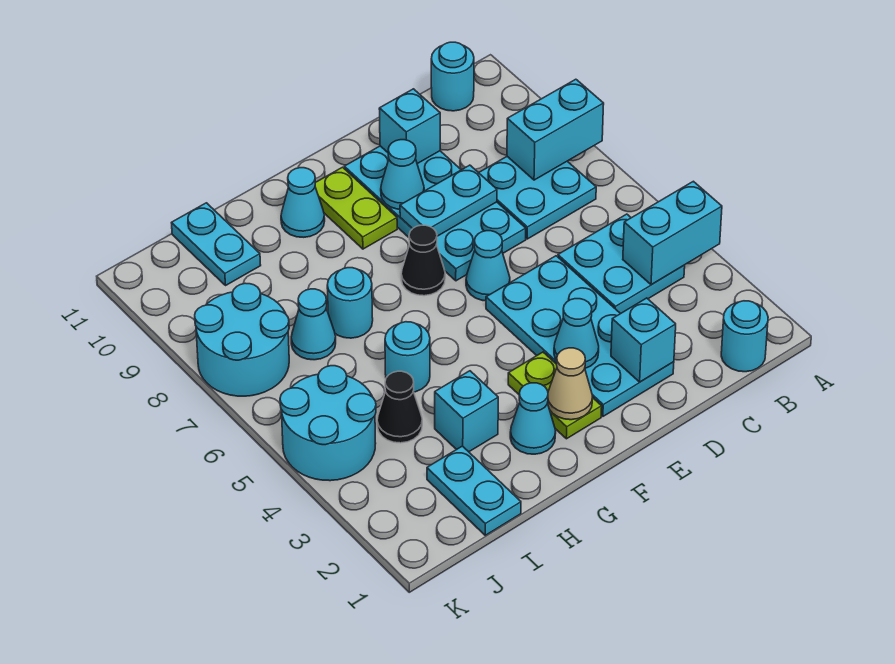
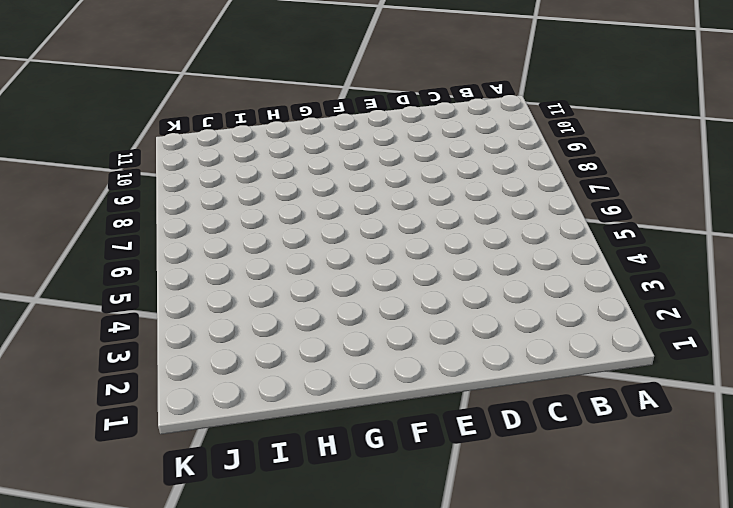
none -> cyan 1x1 round brick [721,301,768,372]
none -> cyan 2x2 plate [558,214,685,314]
none -> cyan 2x2 plate [479,157,596,239]

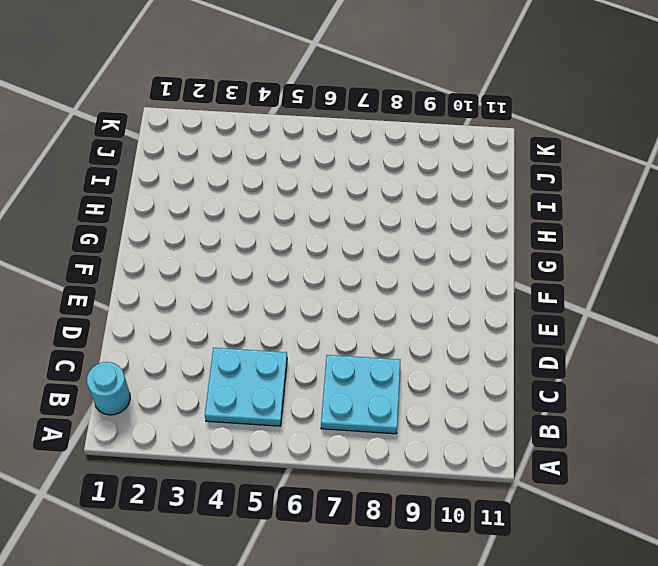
none -> cyan 1x1 round brick [431,42,474,111]
none -> cyan 2x4 plate [486,256,674,416]
none -> cyan 2x4 plate [344,146,526,281]

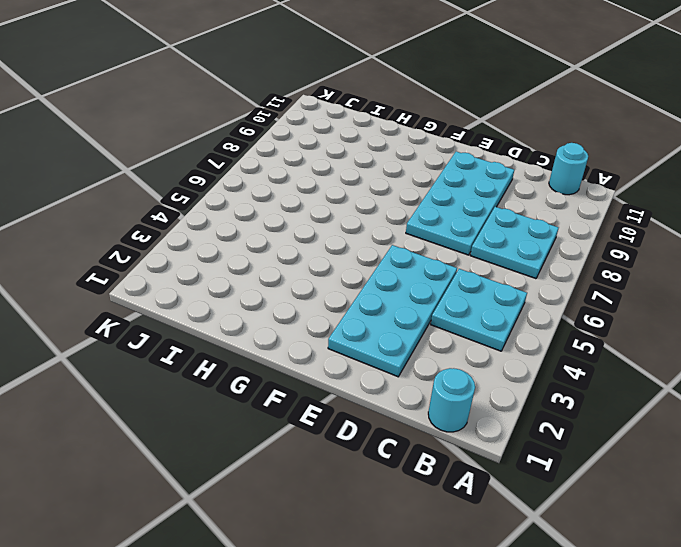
none -> cyan 1x1 cone [466,231,510,301]
none -> lime 1x2 plate [508,352,602,439]
none -> black 1x1 cone [401,225,445,296]

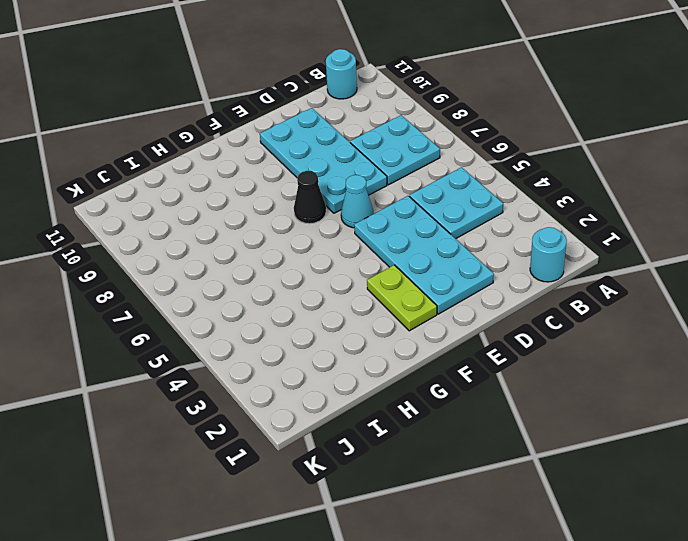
none -> lime 1x2 plate [315,167,397,249]
none -> cyan 1x1 cone [510,383,556,454]
none -> cyan 1x1 cone [281,168,325,237]

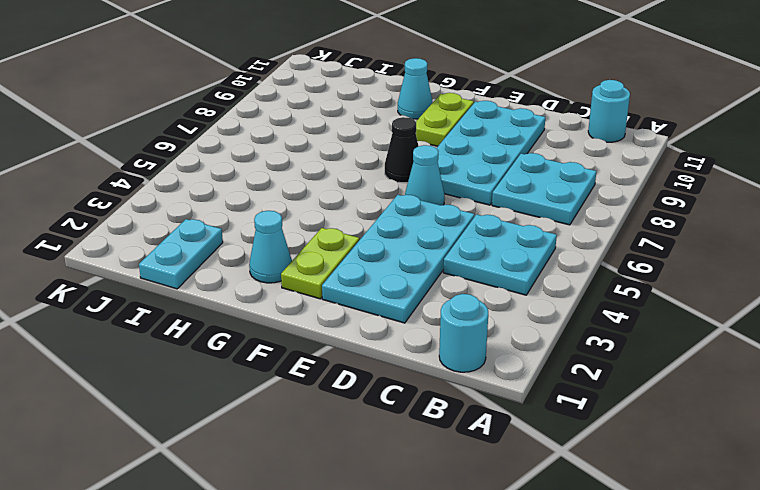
none -> cyan 1x1 brick [435,371,498,452]
none -> cyan 1x1 round brick [385,322,430,392]
none -> cyan 1x1 round brick [327,268,373,338]

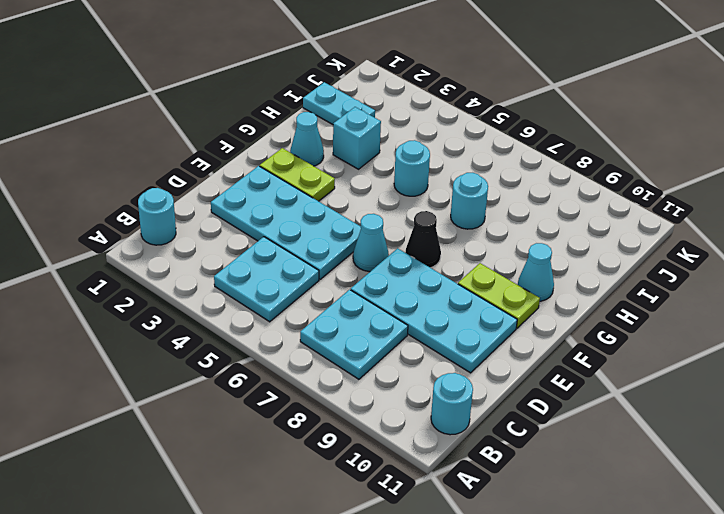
none -> black 1x1 cone [377,371,422,443]
none -> cyan 1x1 cone [291,289,336,360]
none -> cyan 1x2 plate [172,203,261,286]

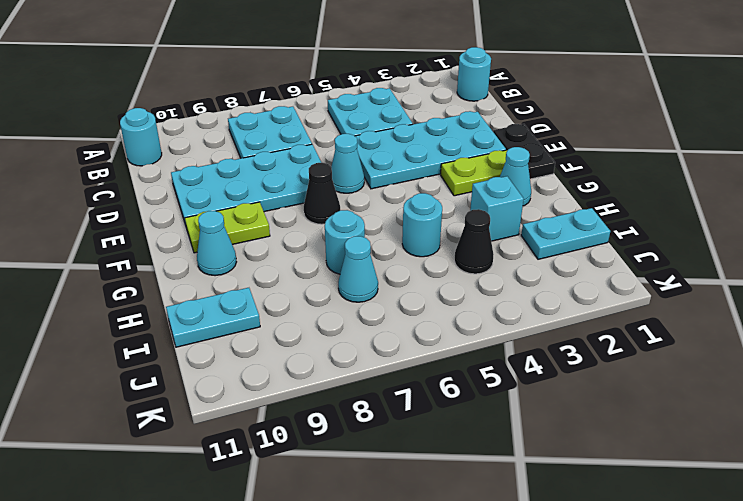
black 1x2 plate [493,124,555,179] -> none
none -> cyan 2x2 round brick [280,366,376,481]
none -> cyan 2x2 round brick [195,283,289,396]
none -> cyan 1x2 brick [623,181,722,285]

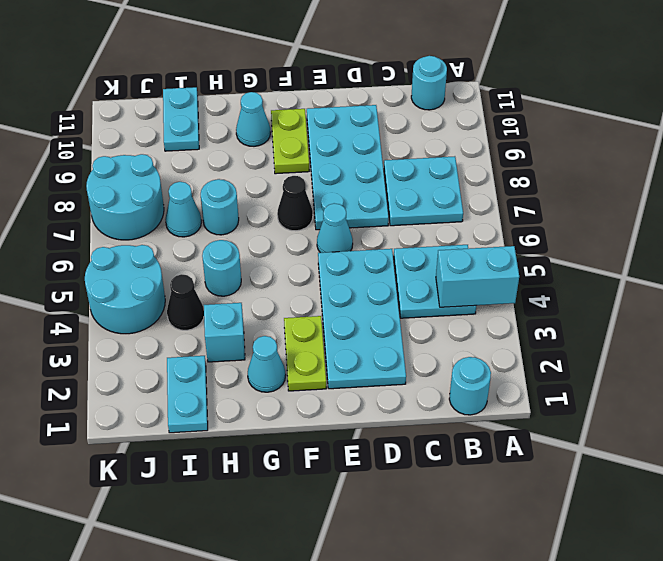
none -> cyan 1x2 brick [507,79,604,180]
none -> cyan 1x1 brick [611,298,676,382]
none -> cyan 1x2 plate [400,165,497,236]

